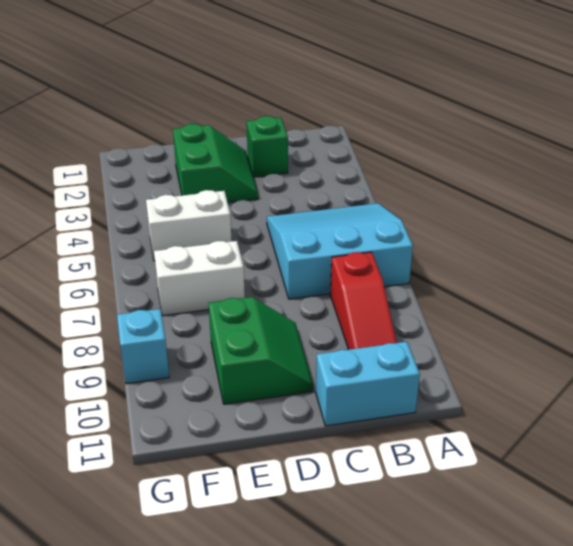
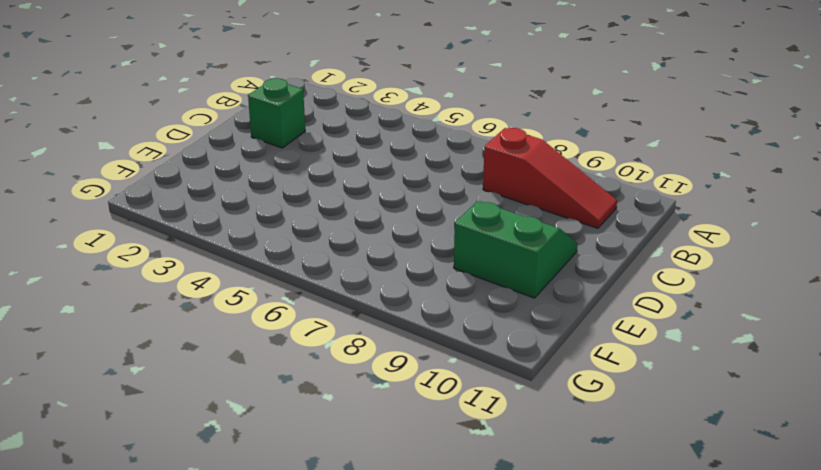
none -> cyan 3x3 slope [267,203,413,299]
none -> cyan 1x2 brick [316,342,420,426]

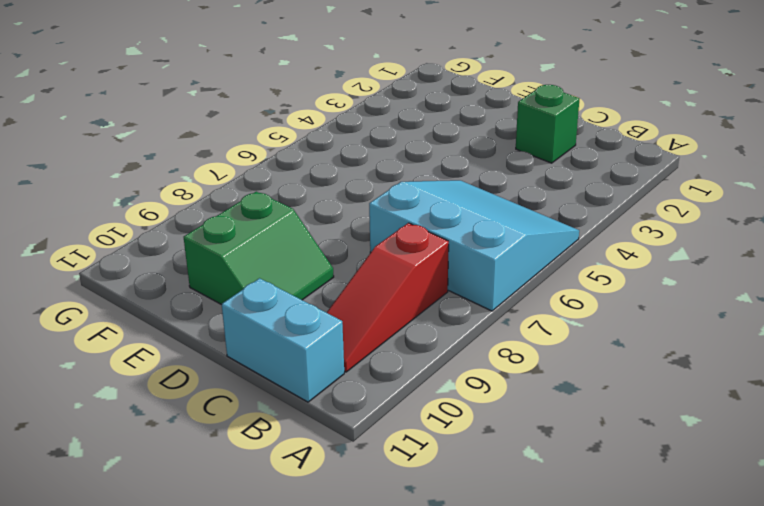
none -> green 2x2 slope [173,124,258,203]
none -> white 1x2 brick [146,190,232,261]

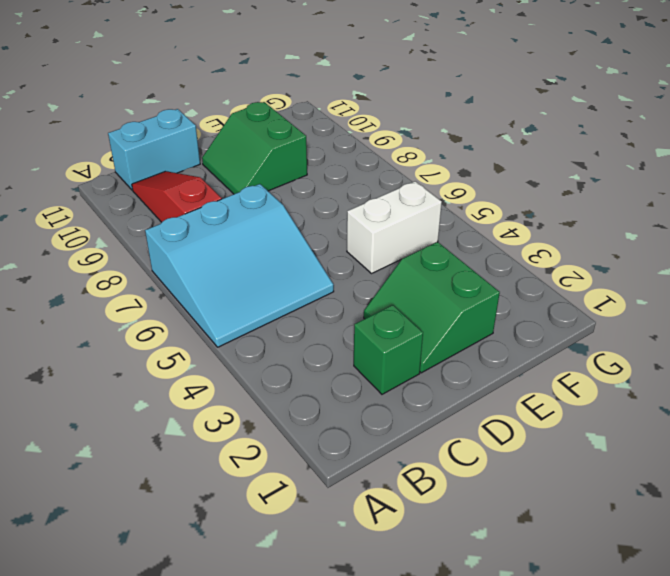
none -> white 1x2 brick [154,241,245,316]
none -> cyan 1x1 brick [117,309,169,384]

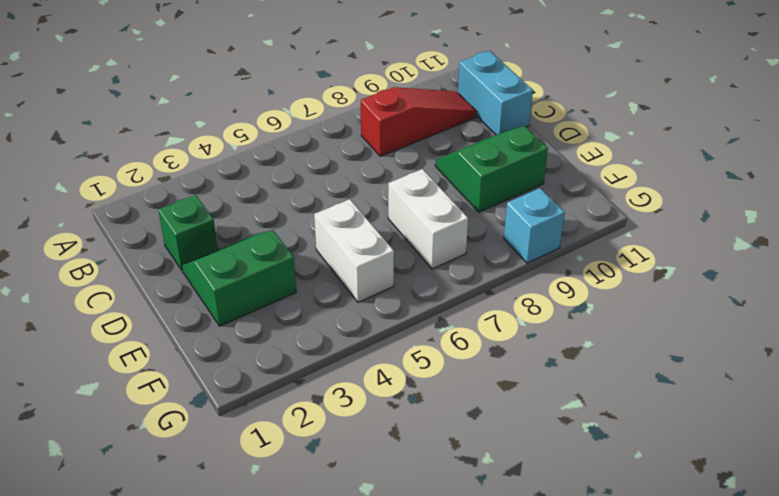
none -> cyan 3x3 slope [267,203,413,299]

